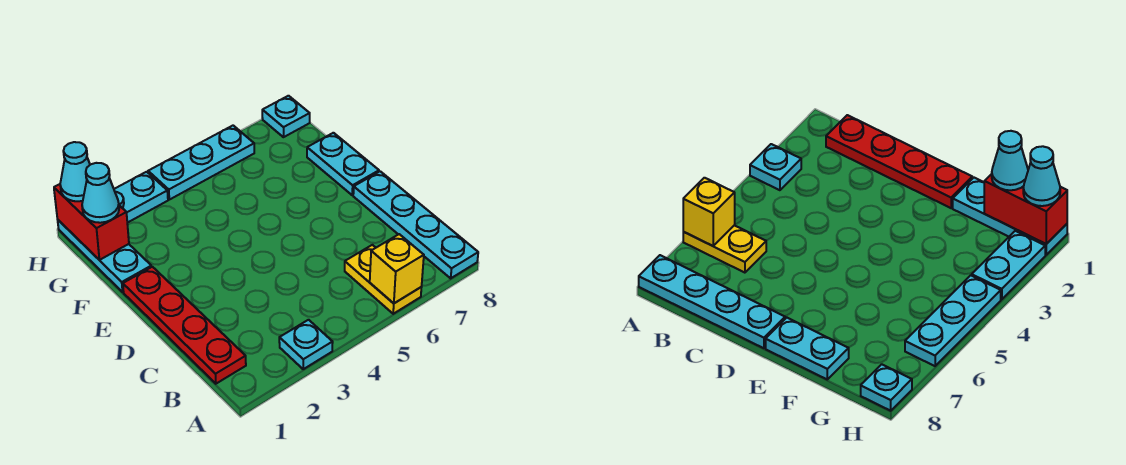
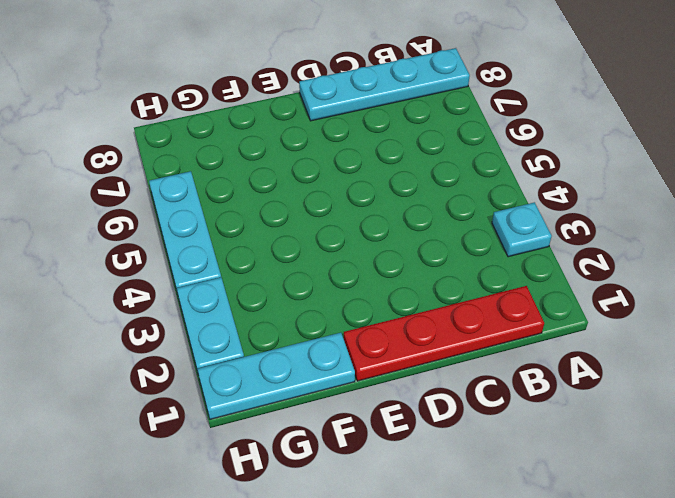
none -> yellow 1x2 plate [345,245,422,314]
none -> cyan 1x2 plate [307,133,379,195]
none -> cyan 1x1 plate [262,96,310,137]

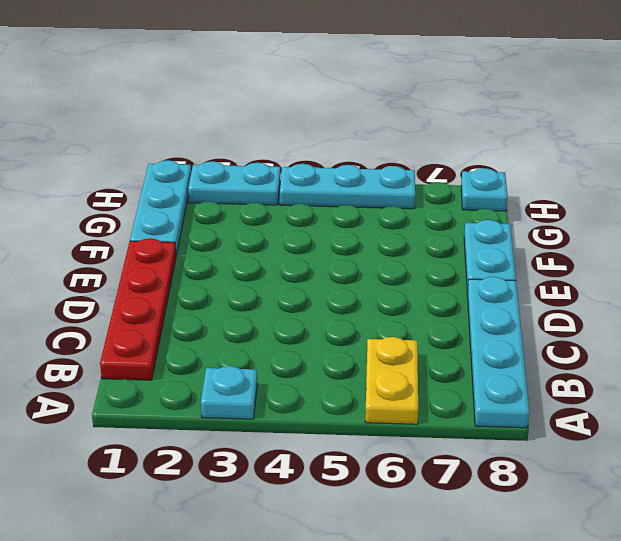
none -> yellow 1x1 brick [370,234,424,303]
none -> red 1x2 brick [54,184,129,260]
none -> cyan 1x1 cone [82,163,119,223]

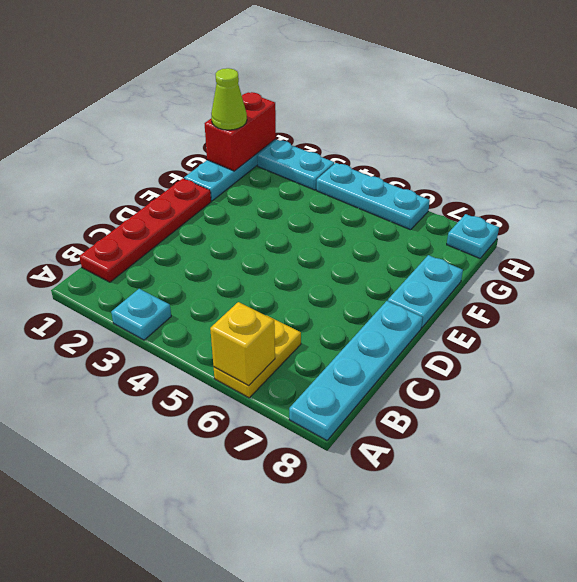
lime 1x1 cone [211,68,247,130] -> cyan 1x1 cone [82,163,119,223]
none -> cyan 1x1 cone [60,142,90,201]

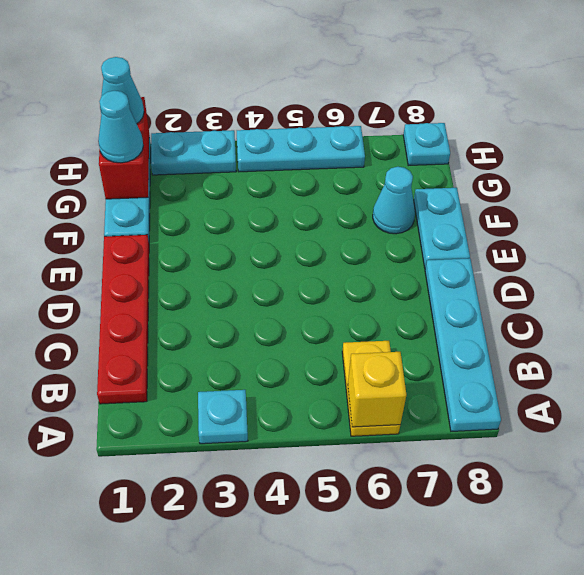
cyan 1x1 cone [373,167,415,234] -> none

